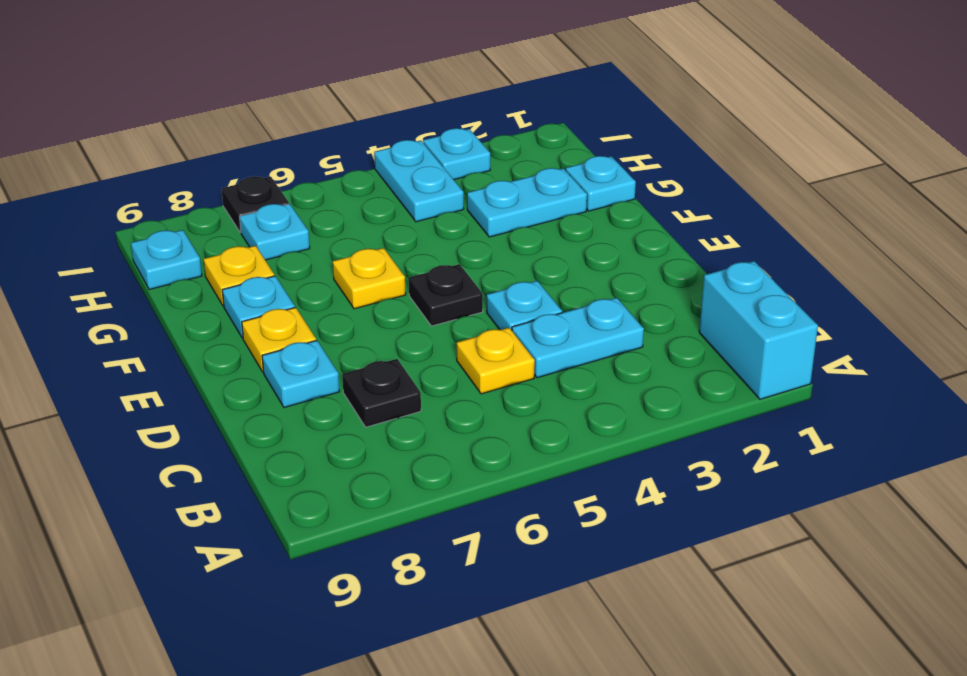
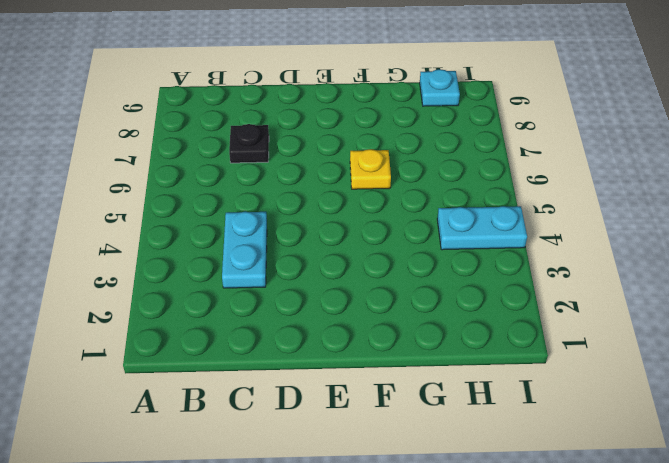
none -> cyan 1x2 brick [699,261,818,399]
none -> yellow 1x1 plate [457,328,535,394]
none -> cyan 1x1 plate [487,281,562,330]

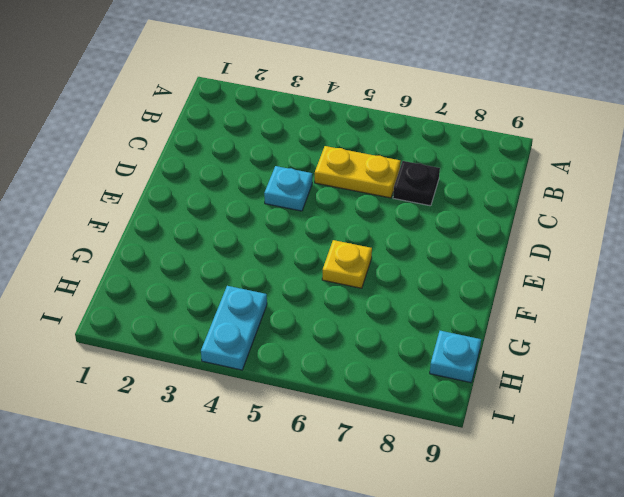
yellow 1x2 plate [315,146,400,198] -> yellow 1x1 plate [457,328,535,394]
none -> cyan 1x2 brick [699,261,818,399]
none -> cyan 1x2 plate [512,298,644,378]
none -> cyan 1x1 plate [262,340,340,408]

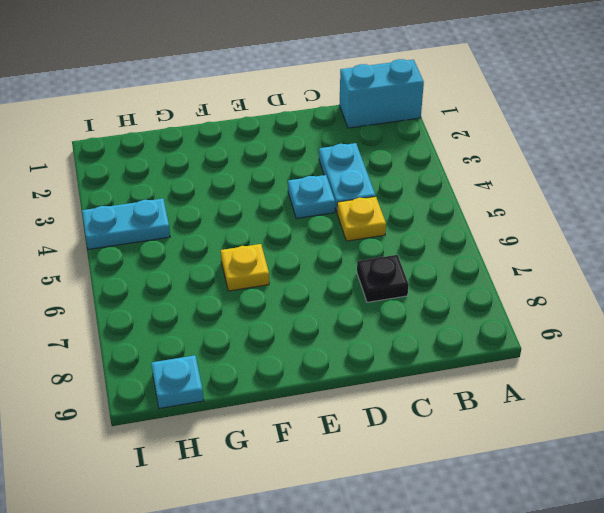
none -> cyan 1x1 plate [262,340,340,408]
none -> black 1x1 plate [409,264,483,326]
none -> yellow 1x1 plate [242,307,316,372]

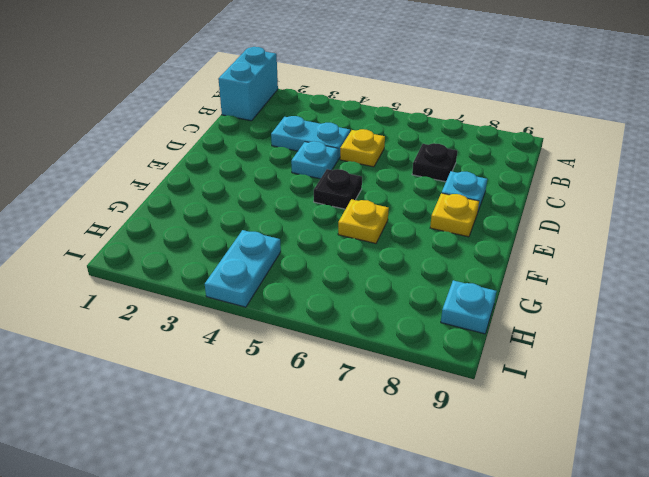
none -> cyan 1x1 plate [222,276,295,338]
none -> cyan 1x1 plate [566,156,636,211]
none -> cyan 1x2 plate [467,168,587,237]

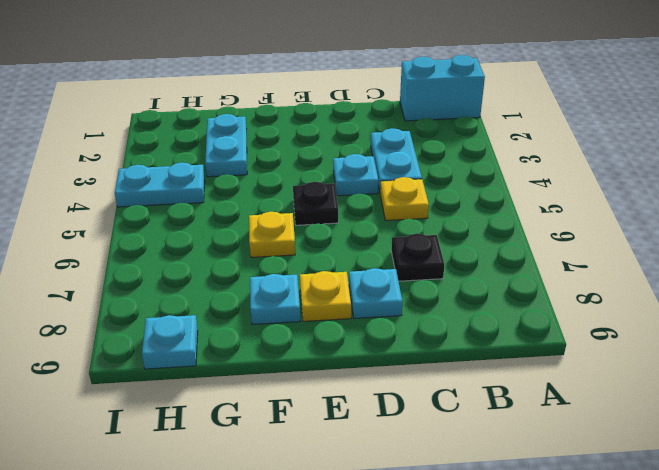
none -> cyan 1x1 plate [566,156,636,211]
none -> yellow 1x1 plate [204,246,274,306]
none -> cyan 1x1 plate [240,204,310,260]

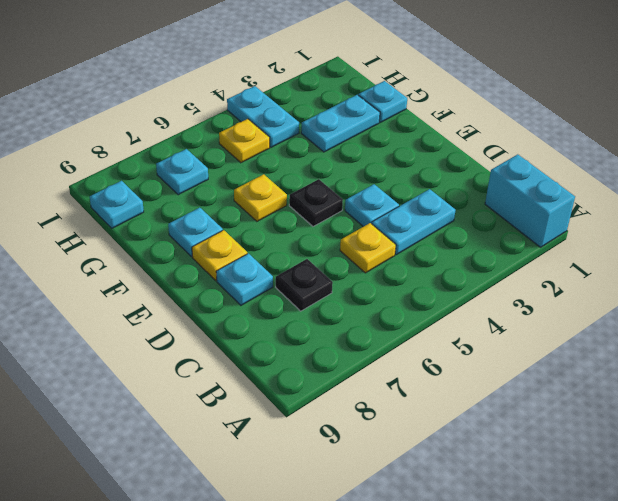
yellow 1x1 plate [219,119,270,163] -> yellow 1x1 plate moved to [204,246,274,306]
none -> cyan 1x1 plate [423,128,490,180]
none -> black 1x1 plate [222,176,289,233]

